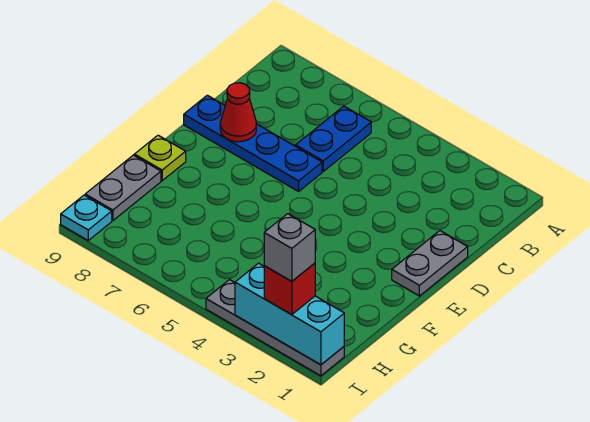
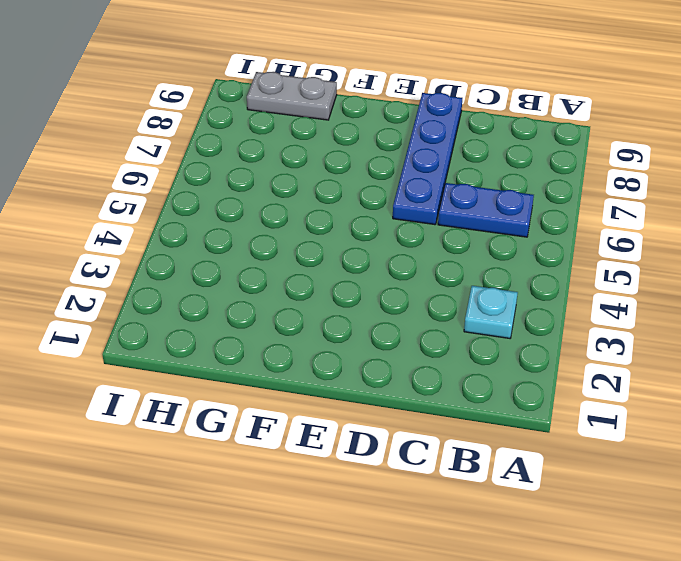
cyan 1x1 plate [464,286,518,338] -> cyan 1x1 plate moved to [61,195,112,240]
none -> grey 1x2 plate [392,231,468,296]
none -> lime 1x1 plate [134,135,186,181]

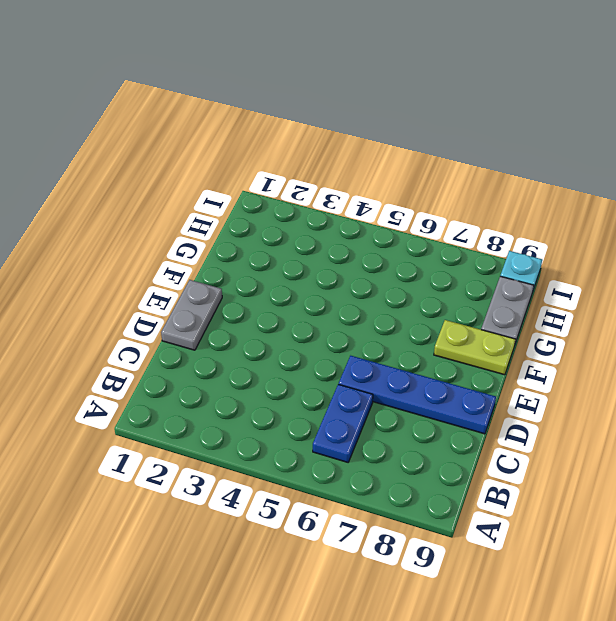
lime 1x2 plate [434,320,516,375] -> lime 1x1 plate [134,135,186,181]
none -> grey 1x4 plate [206,280,344,376]
none -> red 1x1 cone [220,83,256,142]

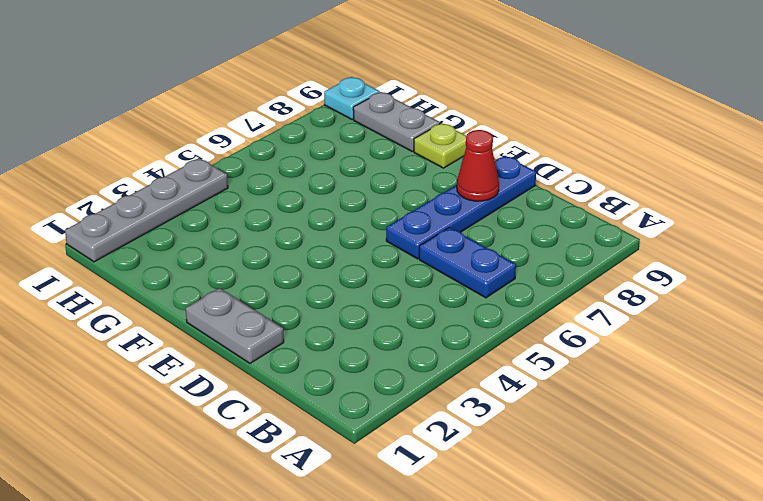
none -> cyan 1x3 brick [235,263,344,365]
none -> red 1x1 brick [264,263,315,315]

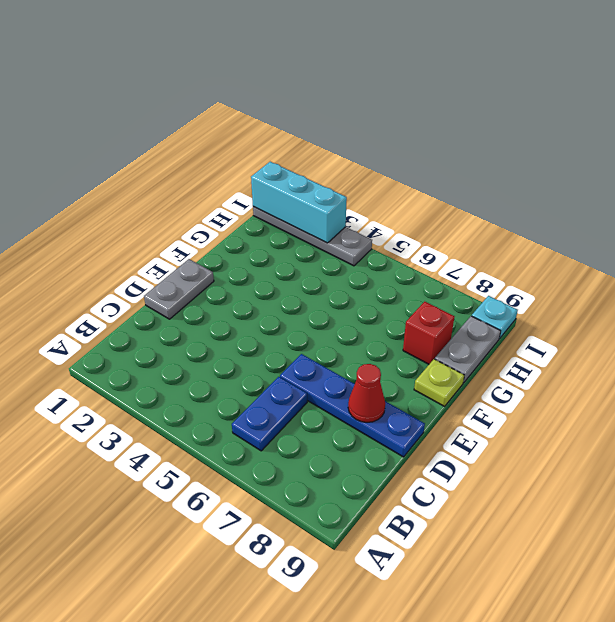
red 1x1 brick [403,302,454,364] -> red 1x1 brick moved to [264,263,315,315]
none -> grey 1x1 brick [264,214,315,281]

